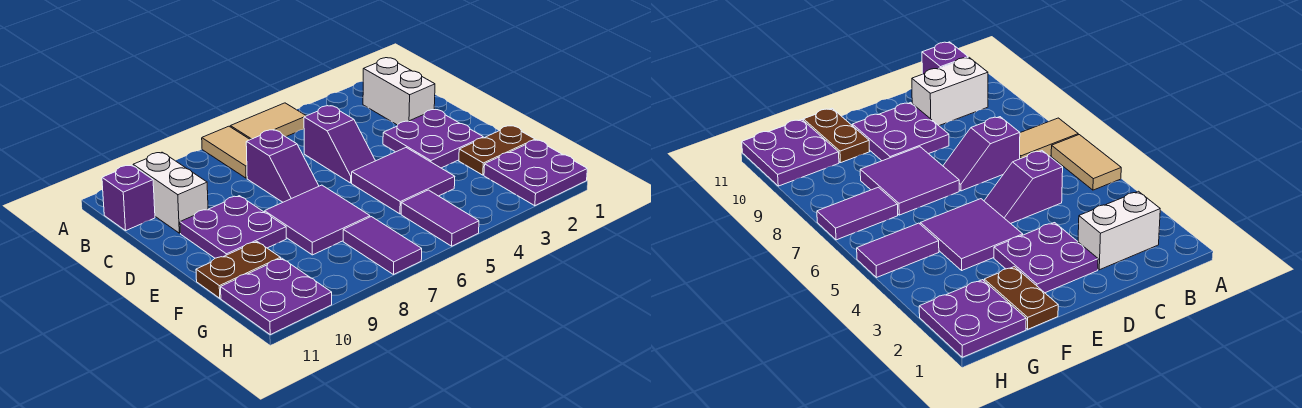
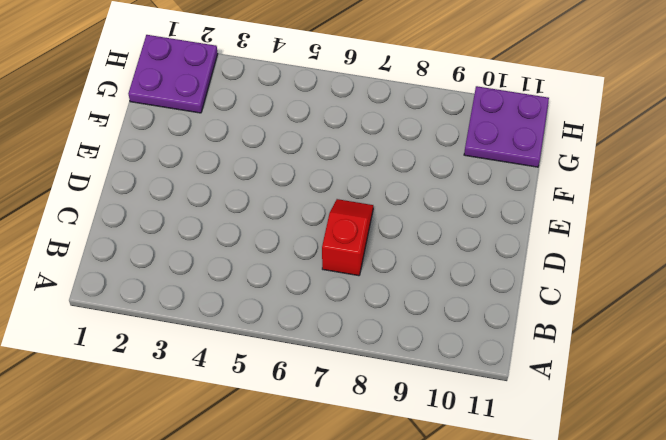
red 1x2 slope [322,199,373,276] -> purple 1x2 slope [246,130,319,202]
none -> tan 1x2 tile [230,103,306,140]
none -> tan 1x2 tile [202,126,250,178]
none -> white 1x2 brick [363,58,435,125]

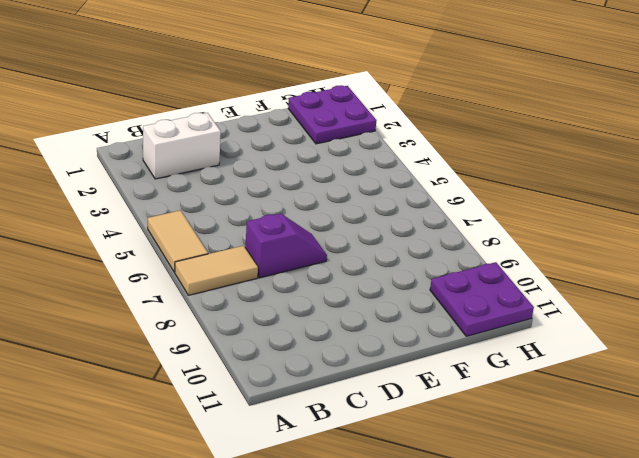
none -> white 1x2 brick [133,152,208,233]
none -> purple 1x1 brick [102,165,155,231]
none -> purple 1x2 slope [304,106,375,183]

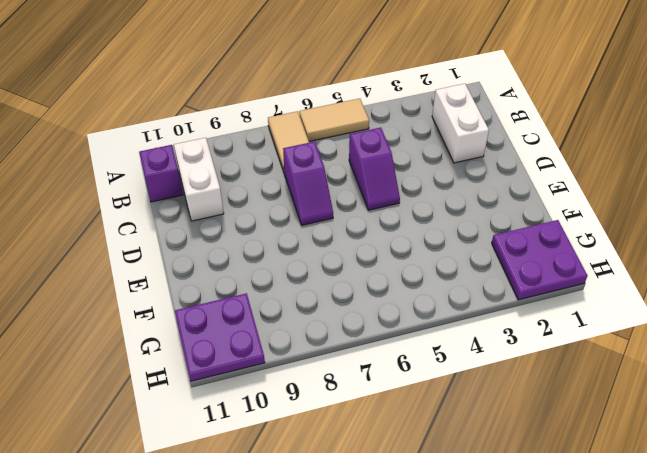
none -> purple 2x2 plate [383,110,483,168]
none -> purple 2x2 plate [180,196,286,258]
none -> purple 2x2 tile [352,148,455,214]

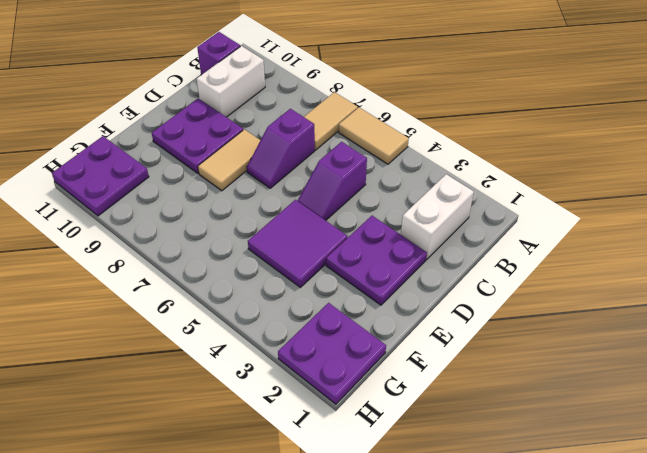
tan 1x2 tile [198,129,261,191] -> purple 2x2 tile [265,185,370,255]
none -> brown 1x2 plate [459,126,535,175]
none -> brown 1x2 plate [196,242,281,298]
none -> purple 1x2 tile [401,190,479,246]

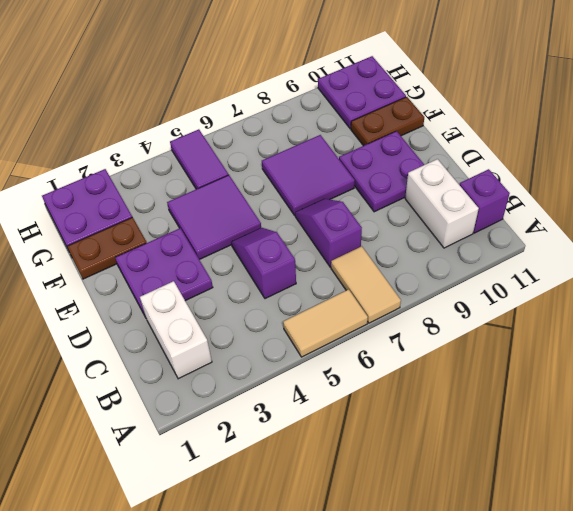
none -> purple 1x2 tile [343,217,422,275]

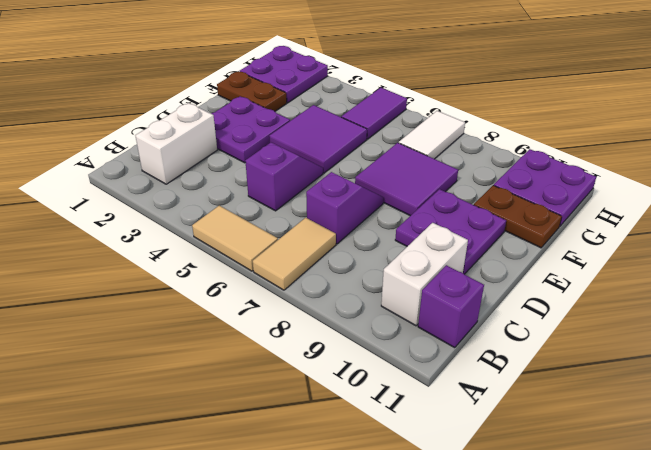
white 1x2 tile [399,111,465,159] -> purple 1x2 tile [343,217,422,275]

